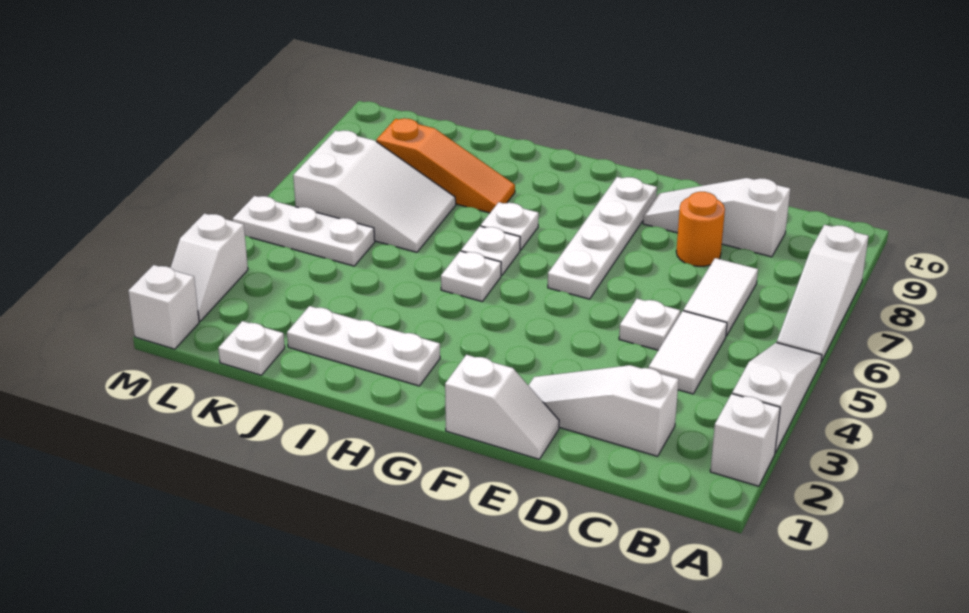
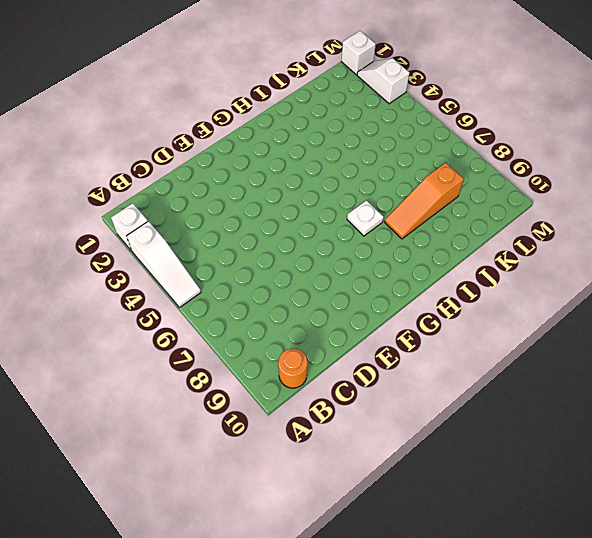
orange 1x1 round brick [278,349,307,388] -> orange 1x1 round brick moved to [676,192,725,266]
none -> white 1x3 slope [777,225,869,362]
none -> white 1x3 slope [528,365,679,456]
none -> white 1x2 tile [649,311,727,394]

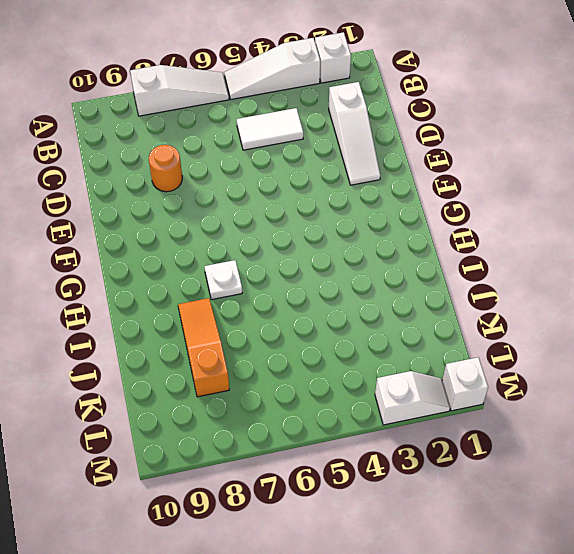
none -> white 1x2 tile [683,258,758,336]
none -> white 1x3 slope [643,178,790,257]
none -> white 1x1 plate [619,299,680,350]

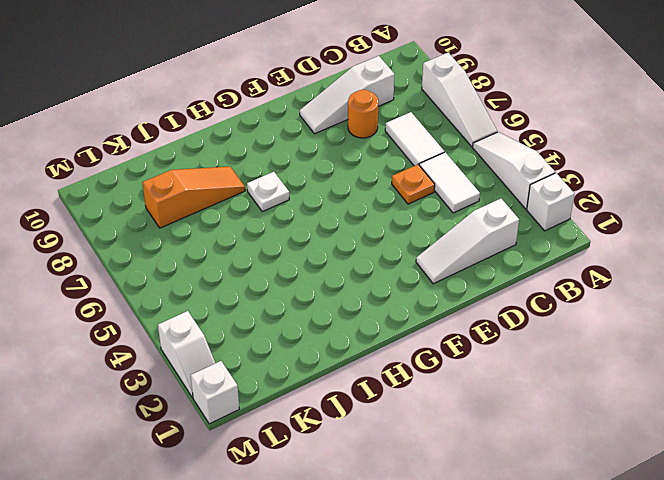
orange 1x1 plate [392,164,435,204] -> white 1x1 plate [619,299,680,350]
none -> white 1x2 slope [445,355,559,459]
none -> white 1x4 plate [548,177,657,299]
none -> white 1x3 plate [287,306,440,386]

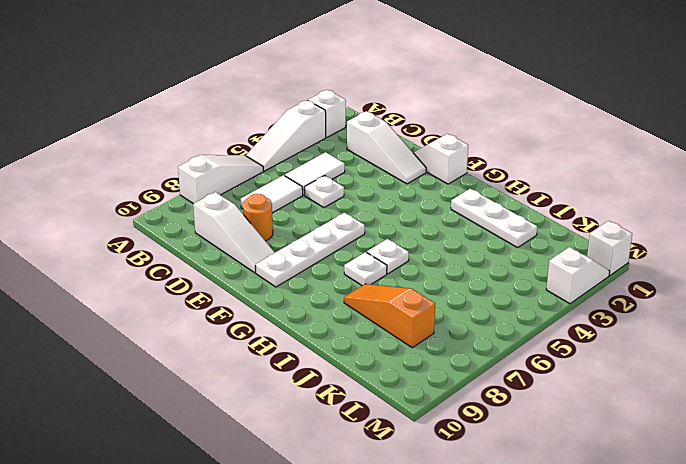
none -> white 1x1 plate [441,251,501,301]
none -> white 2x3 slope [293,130,456,252]
none -> white 1x1 plate [218,321,285,375]

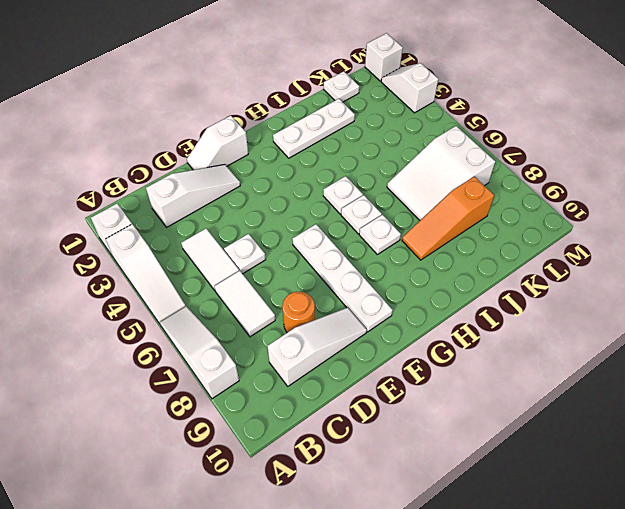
none -> white 1x3 plate [233,196,375,266]

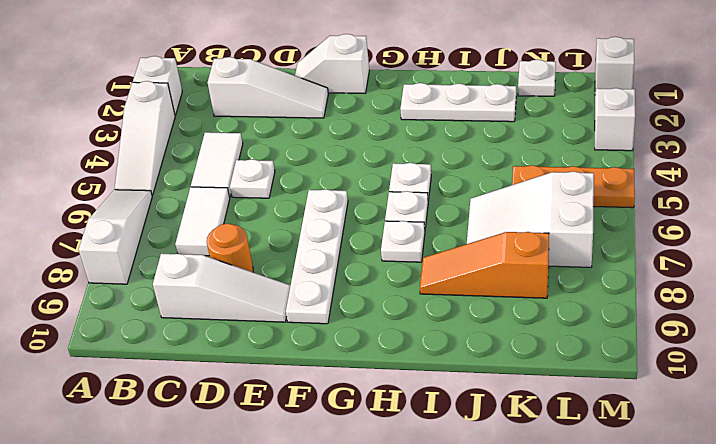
orange 1x3 plate [512,165,635,208] -> white 1x3 plate [233,196,375,266]

